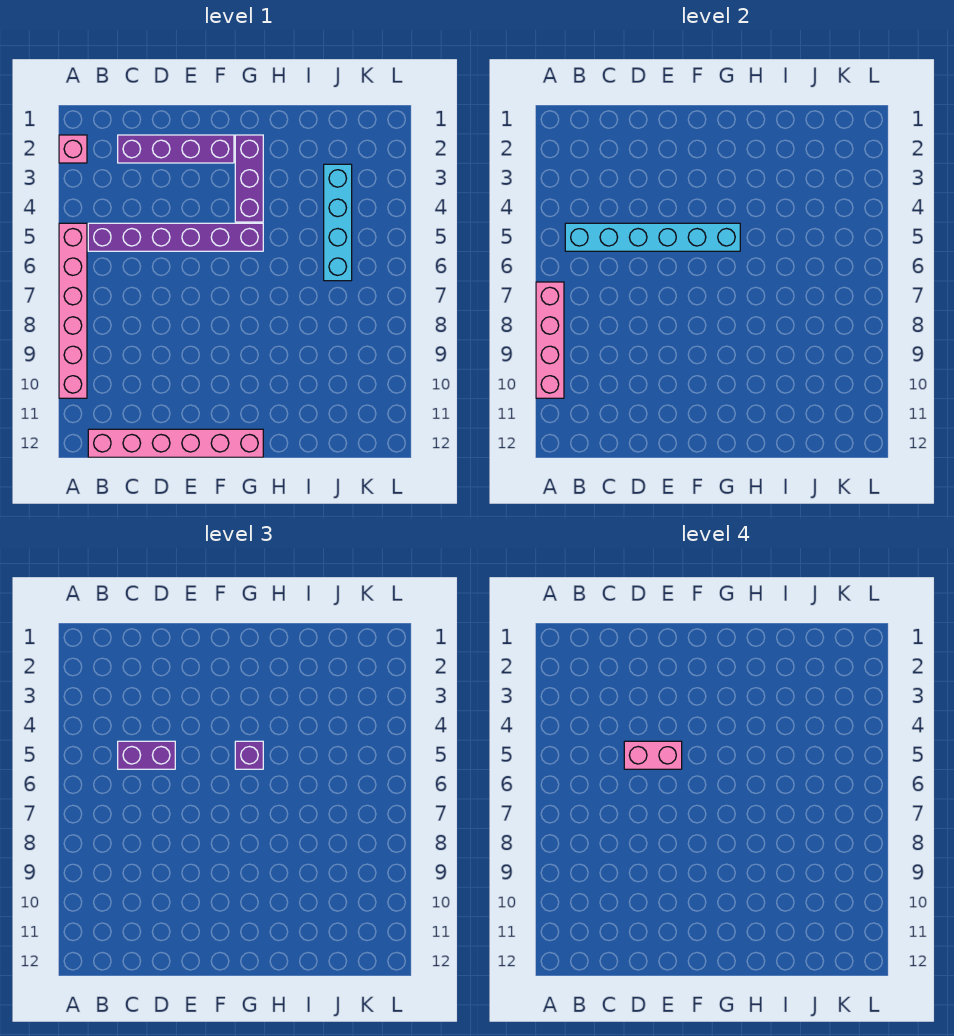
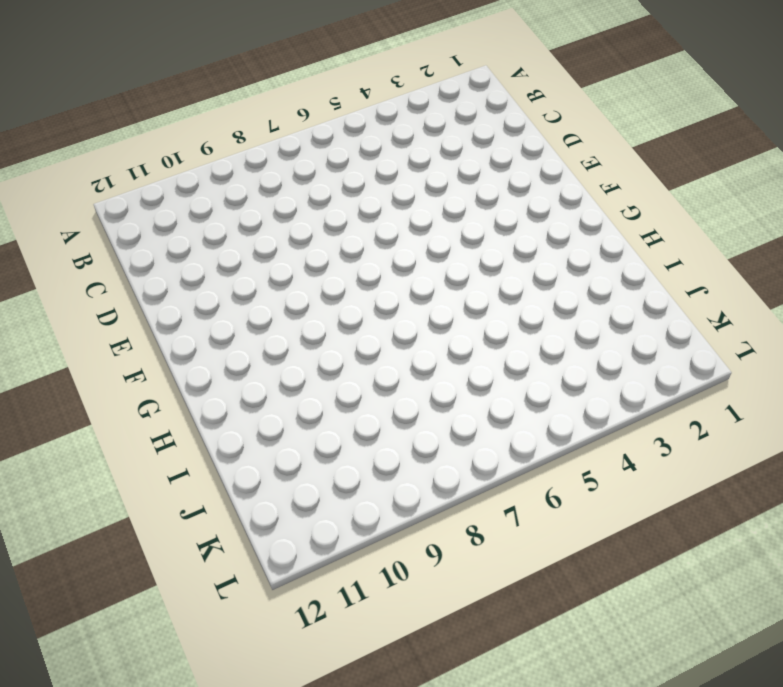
none -> pink 1x1 brick [59,135,87,163]
none -> pink 1x6 brick [59,223,87,398]
none -> purple 1x6 brick [88,223,263,251]

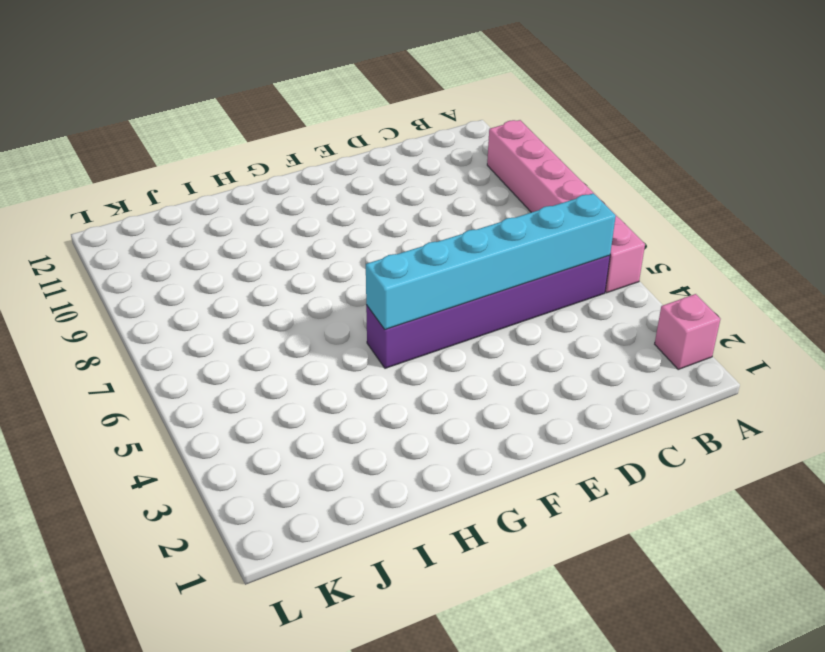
none -> pink 1x6 brick [88,429,263,457]
none -> purple 1x4 brick [118,135,234,163]
none -> purple 1x3 brick [235,135,263,222]

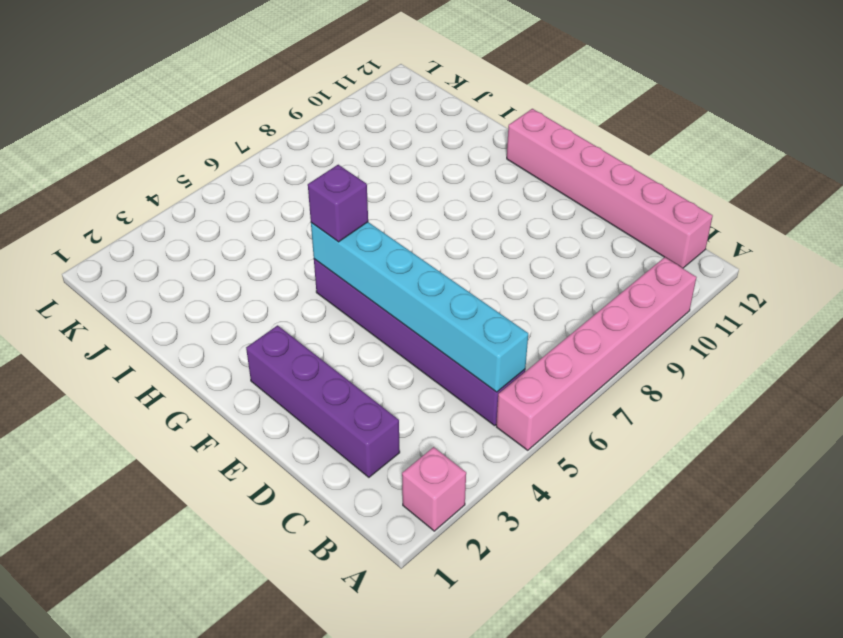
none -> purple 1x3 brick [235,135,263,222]
none -> cyan 1x4 brick [324,164,352,281]
none -> pink 1x4 brick [536,282,564,398]

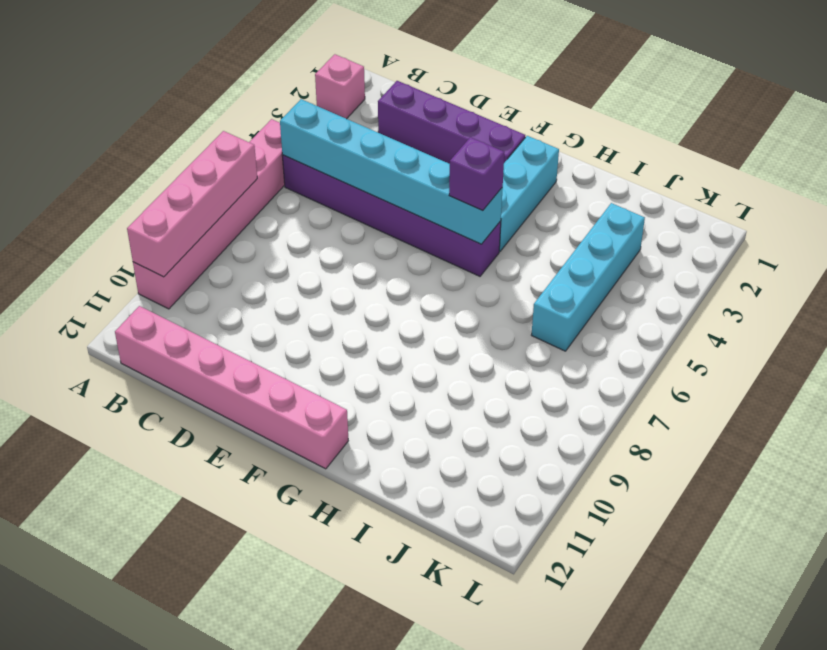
cyan 1x3 brick [499,136,559,251] -> purple 1x3 brick [235,135,263,222]
none -> purple 1x2 brick [118,741,175,769]
none -> pink 1x2 brick [624,741,682,769]

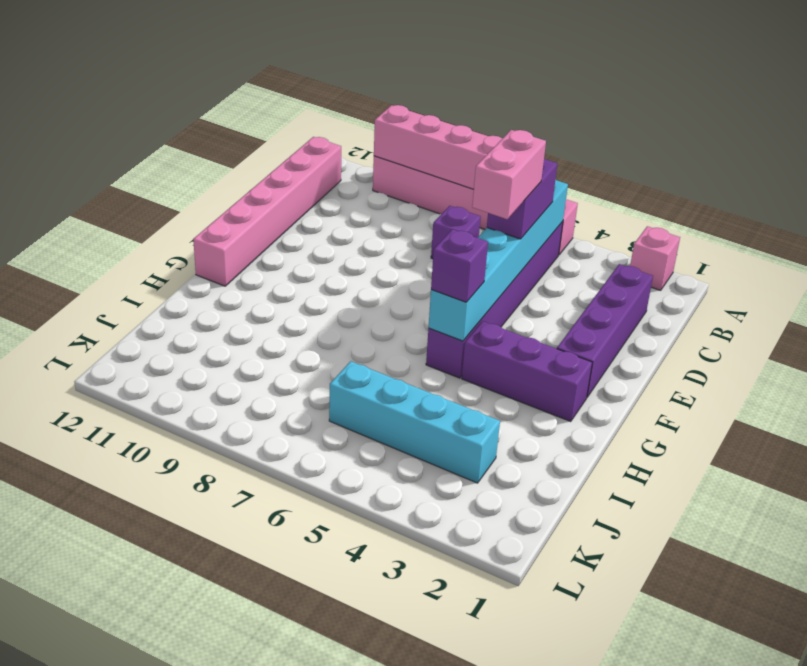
purple 1x1 brick [431,206,481,259] -> none

